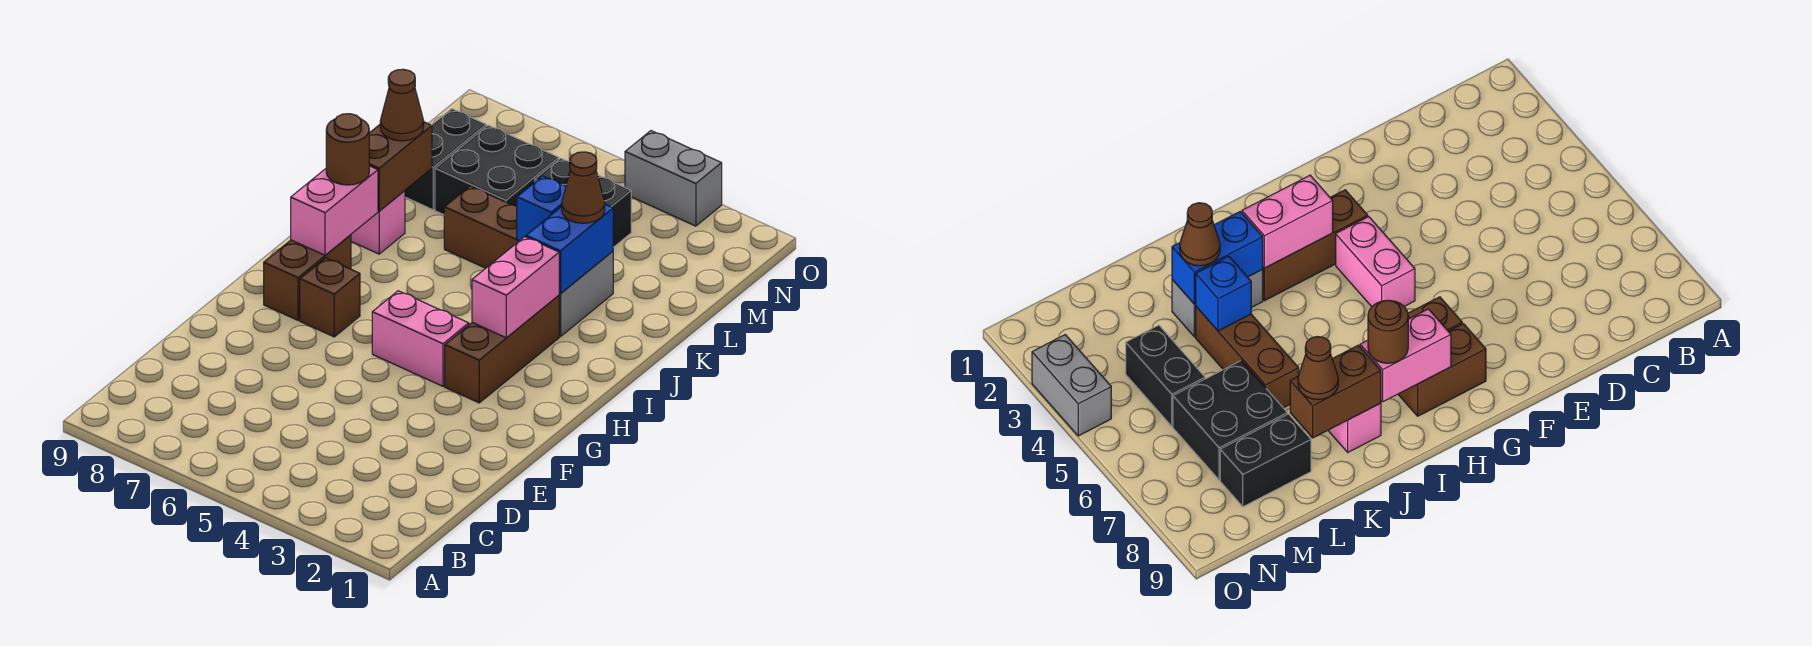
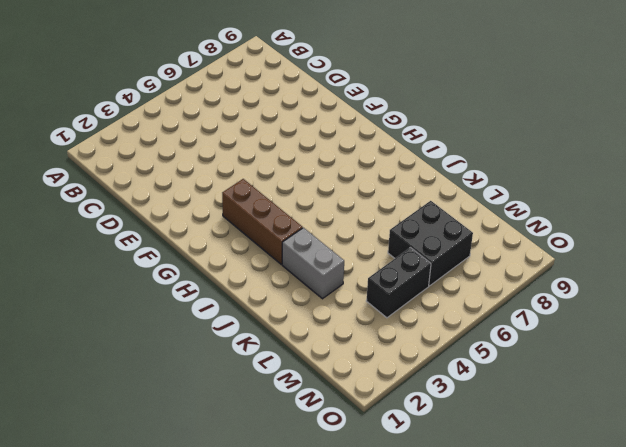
none -> pink 1x2 brick [372,291,469,386]
none -> brown 1x1 brick [300,258,360,337]
none -> brown 1x2 brick [264,235,351,320]

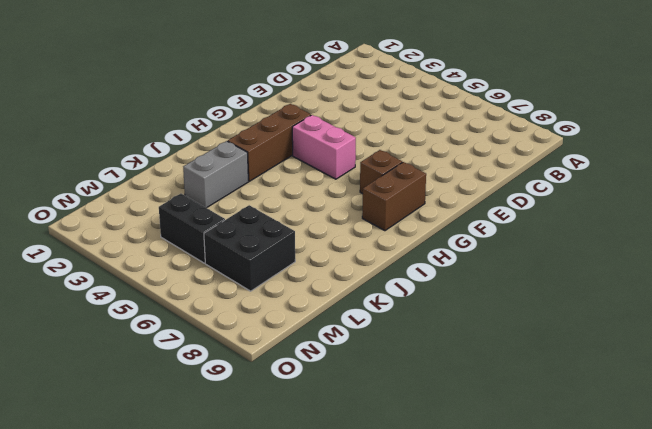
none -> pink 1x1 brick [351,191,405,254]
none -> brown 1x3 brick [444,186,519,268]
none -> black 1x2 brick [405,109,486,210]

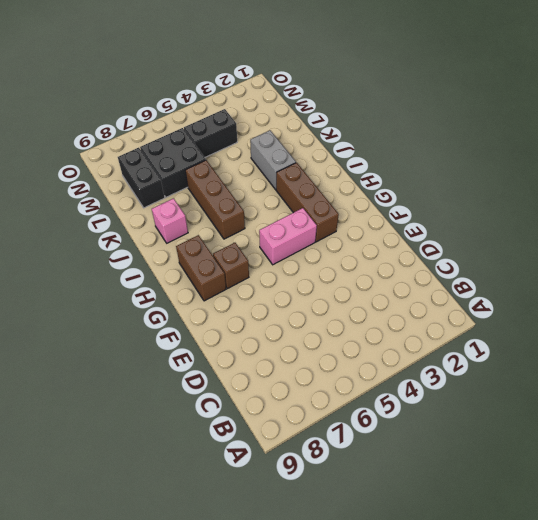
brown 1x3 brick [185,160,245,239] -> brown 1x3 brick turned to [444,186,519,268]
none -> grey 1x2 brick [625,131,722,226]
none -> pink 1x2 brick [472,237,559,338]
none -> pink 1x2 brick [291,166,378,255]

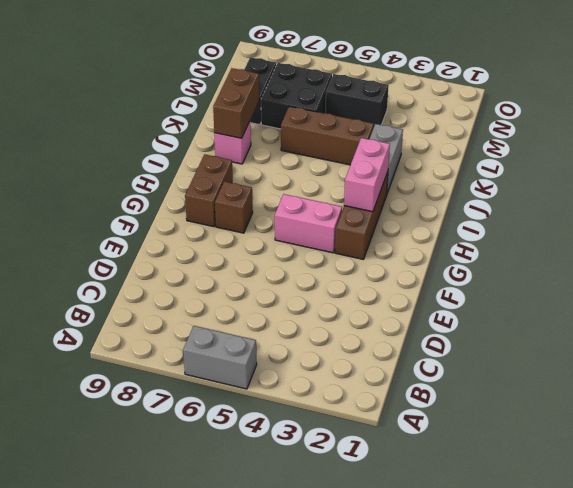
grey 1x2 brick [183,326,257,389] -> grey 1x2 brick moved to [625,131,722,226]
none -> pink 1x2 brick [291,166,378,255]
none -> blue 1x2 brick [526,204,613,294]
none -> blue 1x1 brick [517,176,566,241]

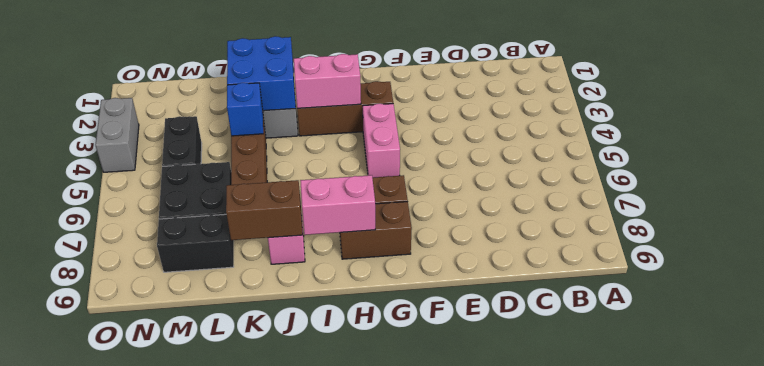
blue 2x2 brick [227,36,296,111] -> blue 1x2 brick [526,204,613,294]
none -> brown 1x1 round brick [326,114,369,185]
none -> brown 1x1 cone [562,152,605,223]
none -> brown 1x1 cone [380,69,424,141]

